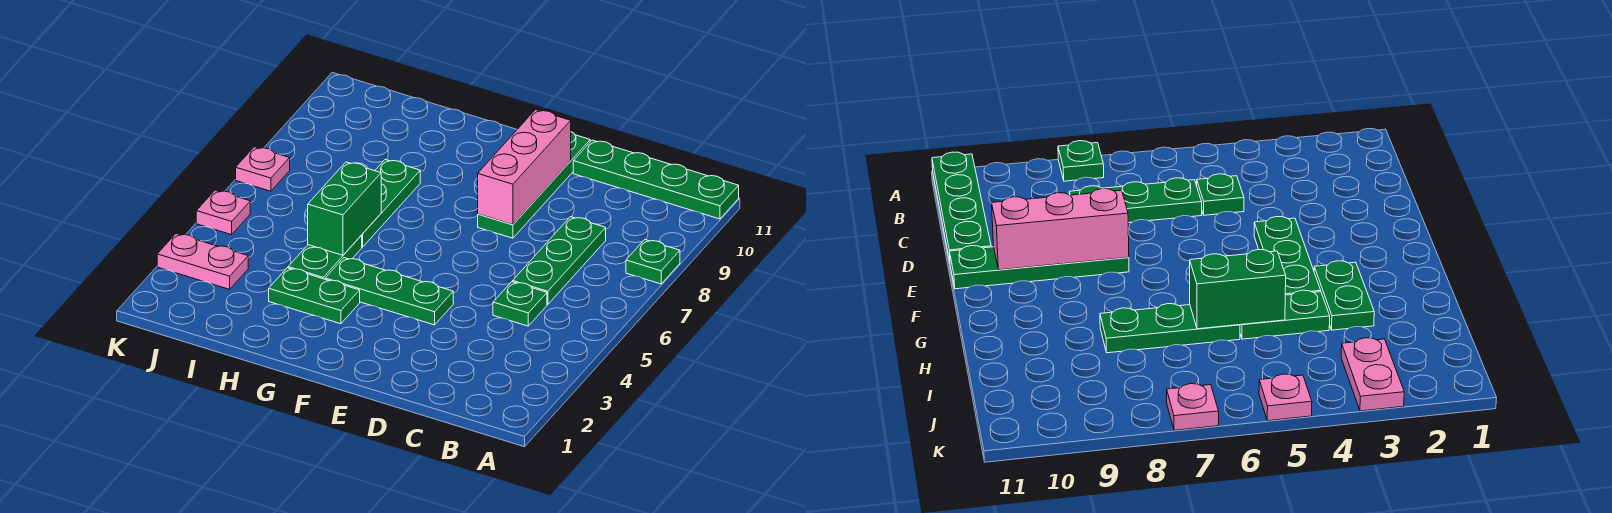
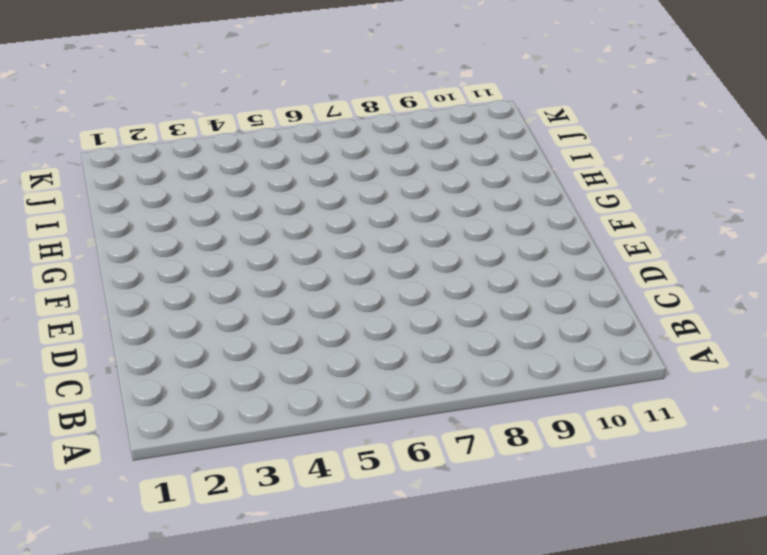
none -> green 1x1 plate [626,240,680,284]
none -> green 1x4 plate [573,140,739,219]
none -> green 1x1 plate [493,282,547,326]

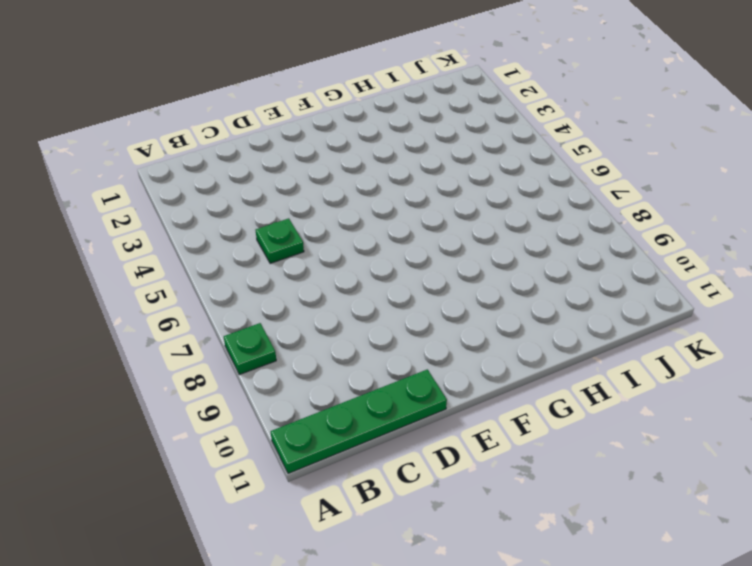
none -> green 1x3 plate [513,217,606,304]
none -> green 1x3 plate [325,258,453,325]
none -> green 1x4 plate [478,132,590,238]

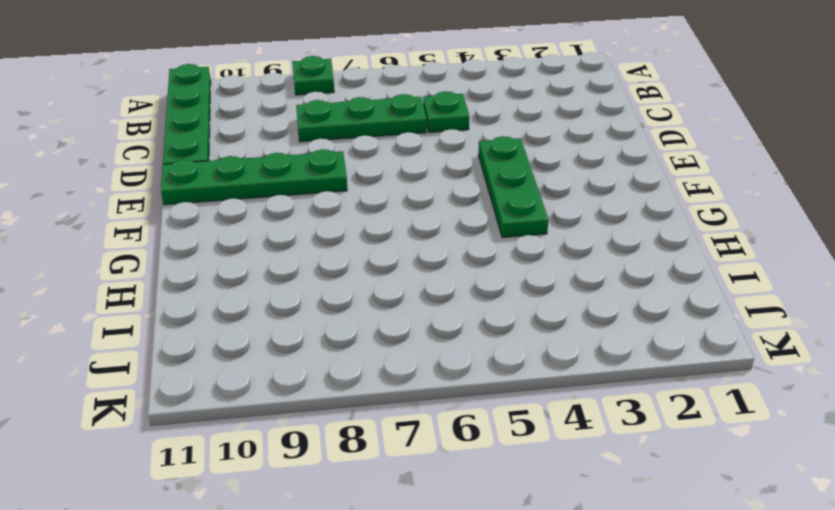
none -> green 1x2 plate [269,268,360,324]
none -> green 1x2 plate [288,236,362,279]
none -> green 1x3 plate [361,159,420,247]

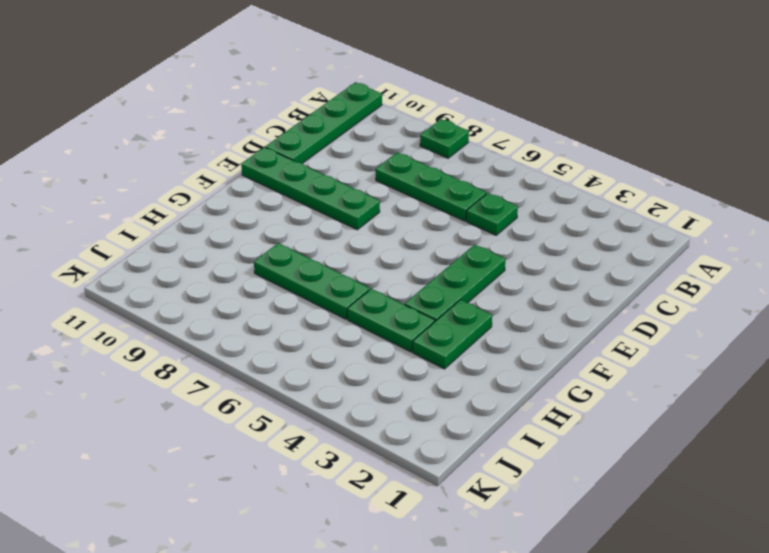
none -> pink 1x2 plate [157,234,248,289]
none -> pink 1x1 plate [196,190,250,235]
none -> pink 1x1 plate [236,147,290,191]

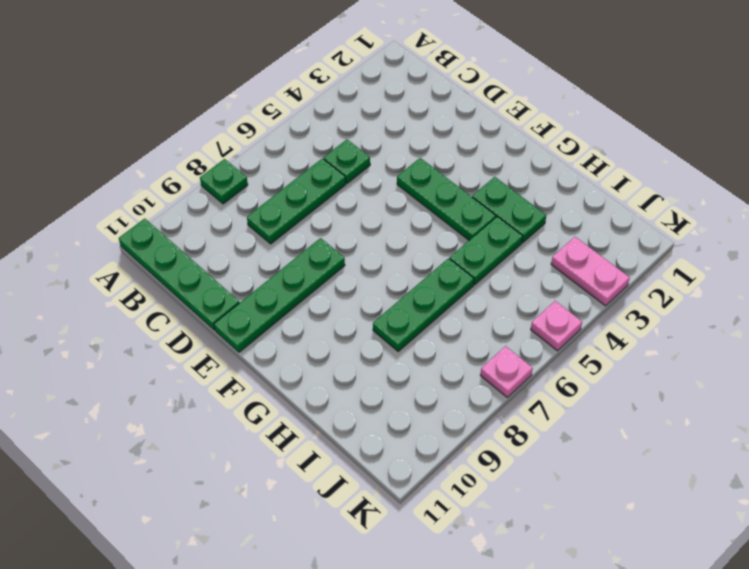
none -> pink 1x3 brick [478,110,571,225]
none -> green 1x2 brick [308,162,381,255]

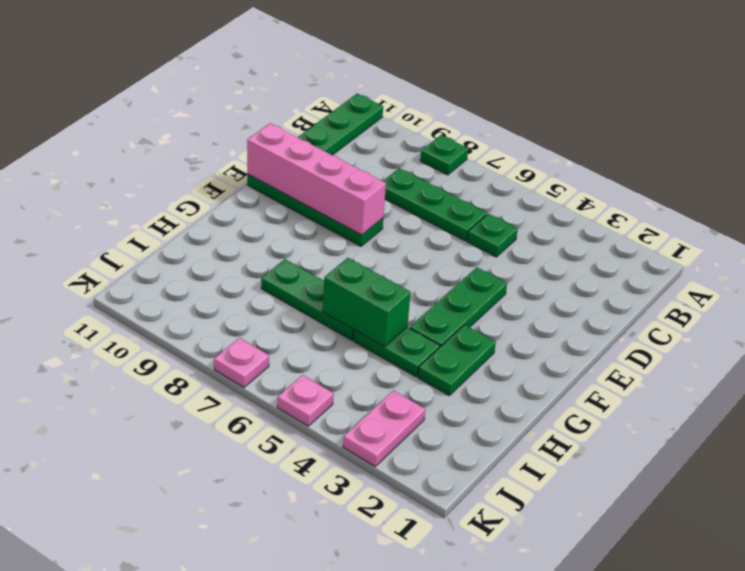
pink 1x4 brick [247,123,386,235] -> pink 1x3 brick [478,110,571,225]

